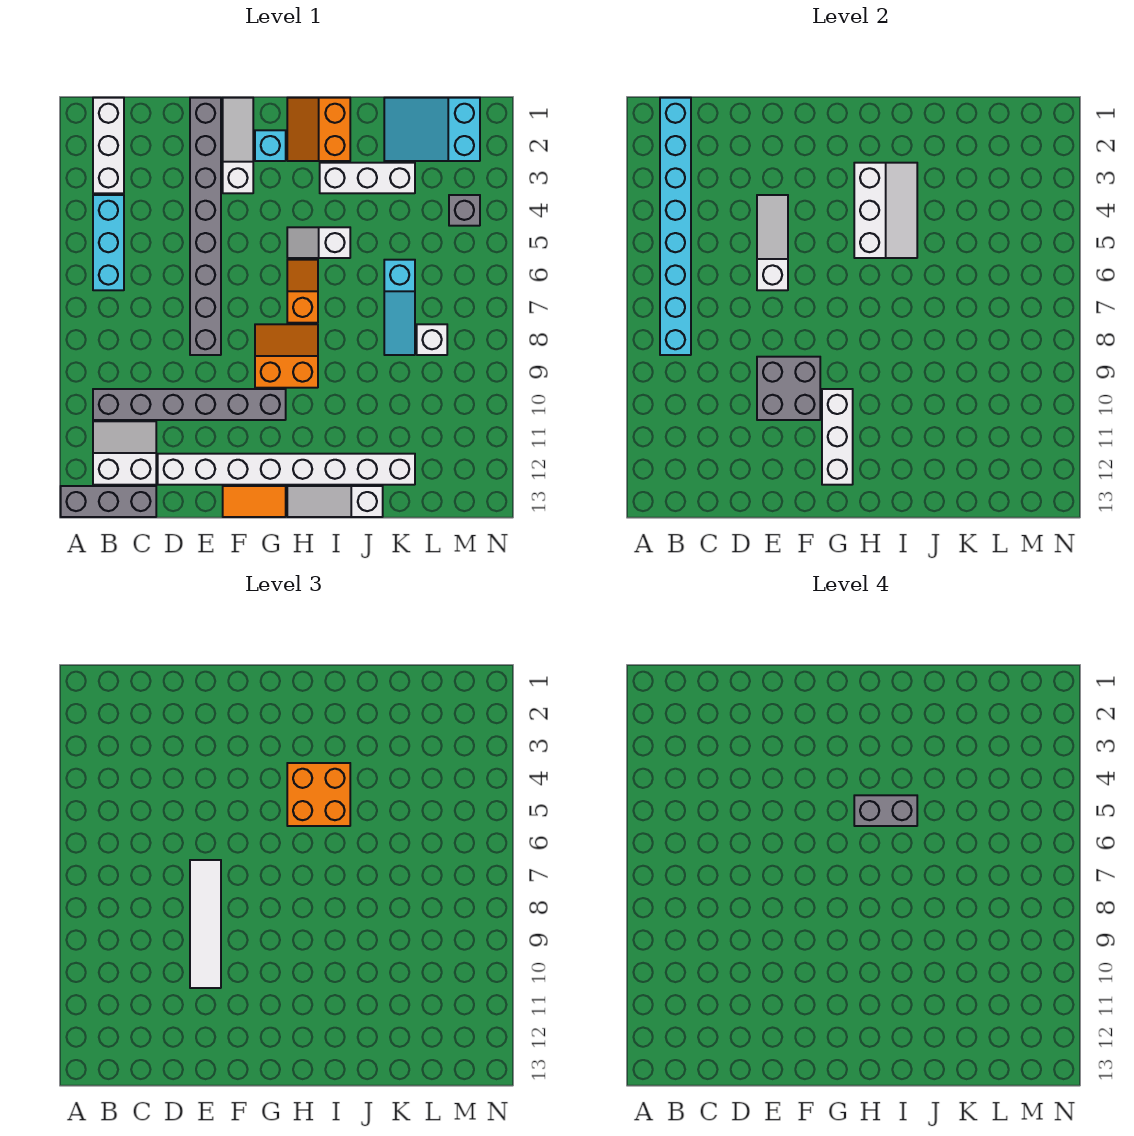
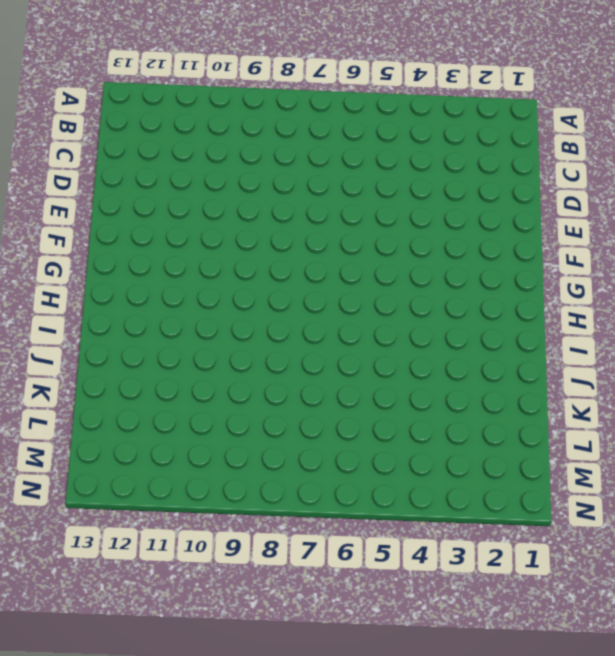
none -> grey 1x3 brick [61,486,156,517]
none -> white 1x3 brick [93,98,124,193]
none -> cyan 1x3 brick [93,195,124,290]

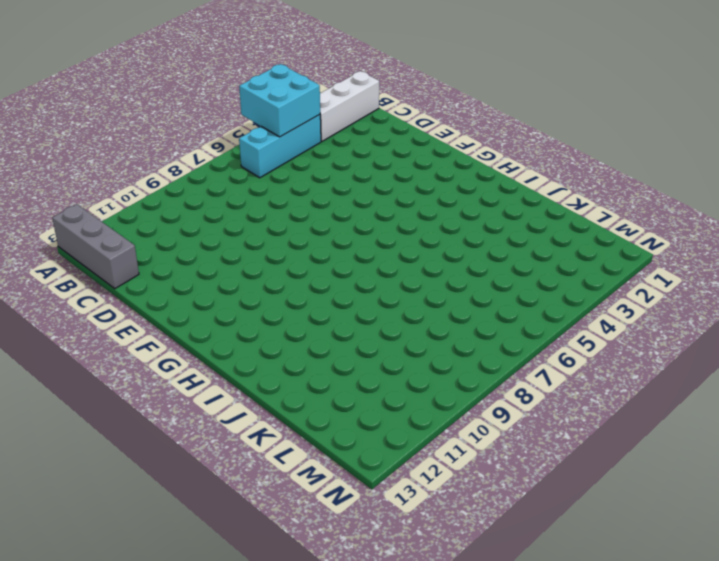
cyan 2x2 brick [239,64,320,137] -> cyan 1x8 brick [660,98,691,355]
none -> grey 1x6 brick [93,389,286,420]
none -> white 2x2 slope [93,421,156,485]
none -> white 1x8 brick [158,454,415,485]

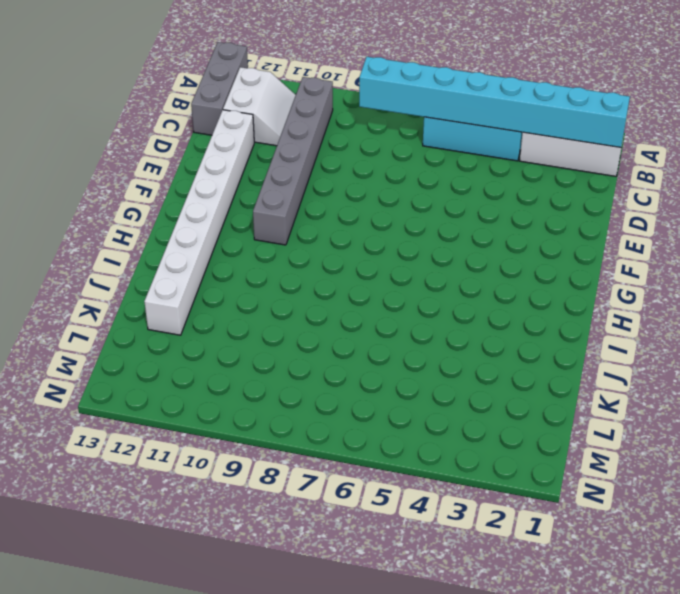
none -> grey 1x8 brick [190,98,221,355]
none -> white 1x3 slope [223,98,253,193]
none -> orange 1x2 tile [223,486,286,517]

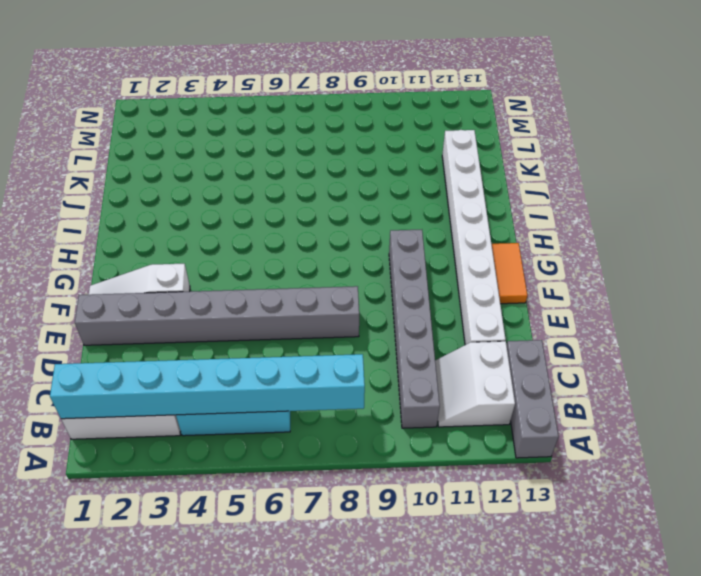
none -> cyan 1x1 brick [255,130,286,161]
none -> orange 2x2 slope [255,324,318,388]
none -> orange 2x2 slope [287,98,350,161]

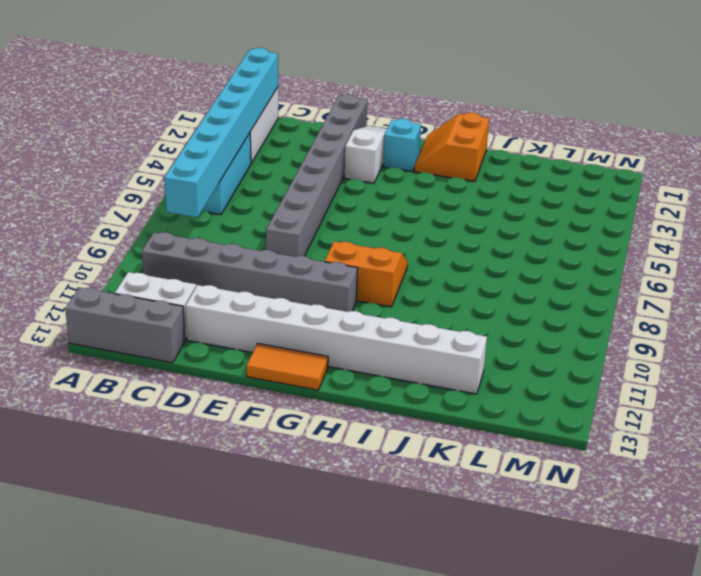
none -> white 1x2 slope [287,227,350,258]
none -> orange 1x2 slope [287,260,318,323]
none -> white 1x3 slope [287,486,383,517]

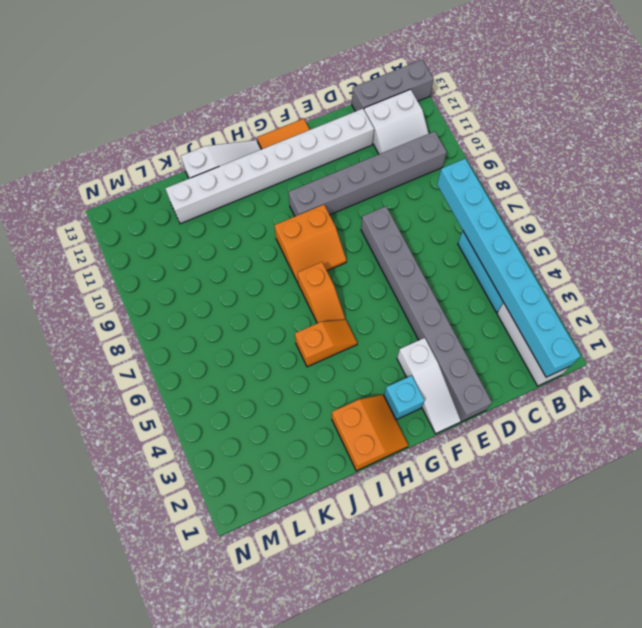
orange 1x2 slope [295,320,357,367] -> white 1x2 slope [287,227,350,258]
none -> white 1x3 brick [320,163,415,193]
none -> cyan 2x3 slope [384,98,480,161]
none -> cyan 1x3 slope [384,260,415,355]

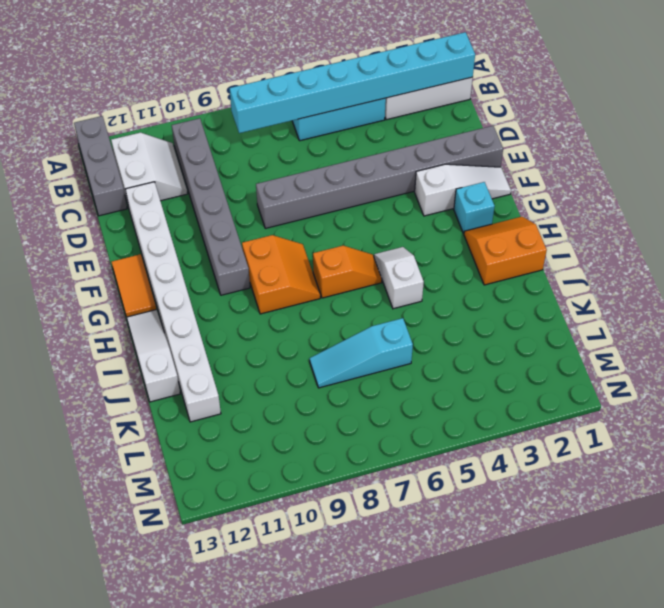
none -> white 1x3 brick [320,163,415,193]
none -> cyan 2x3 slope [384,98,480,161]
none -> white 1x1 brick [417,324,447,355]

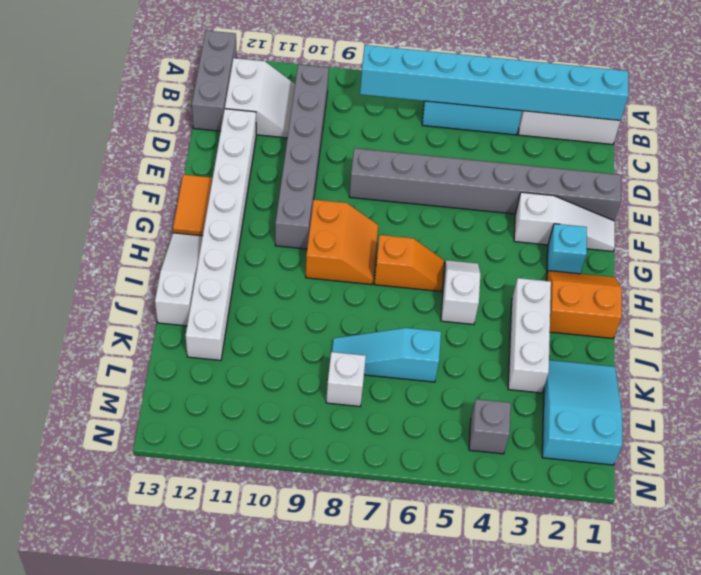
none -> white 1x3 slope [757,195,788,290]
none -> grey 2x2 brick [757,357,820,420]
none -> white 1x3 brick [822,389,853,485]

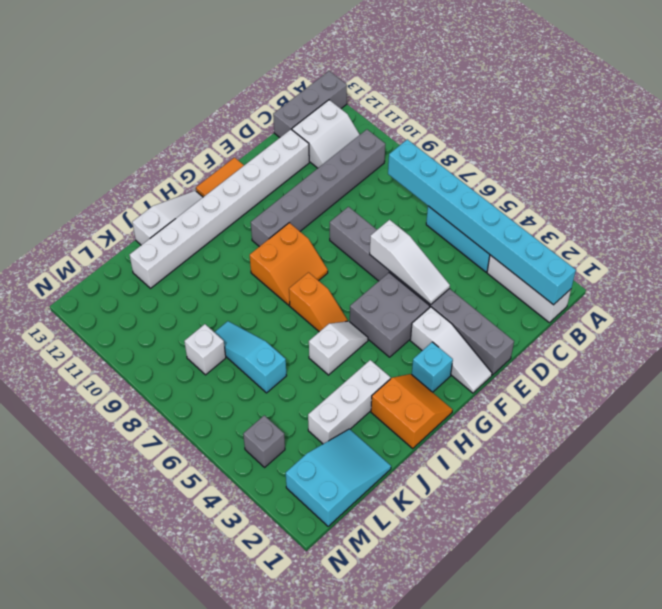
grey 2x2 brick [350,273,430,357] -> grey 2x2 brick moved to [757,357,820,420]
none -> white 1x3 brick [822,389,853,485]
none -> white 2x3 slope [854,163,917,258]
none -> white 1x4 tile [190,860,221,988]

